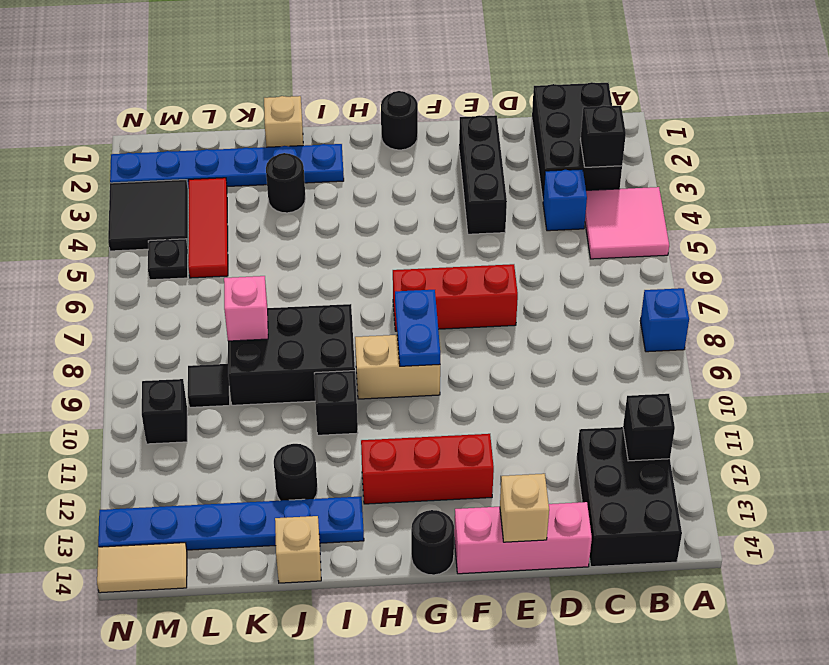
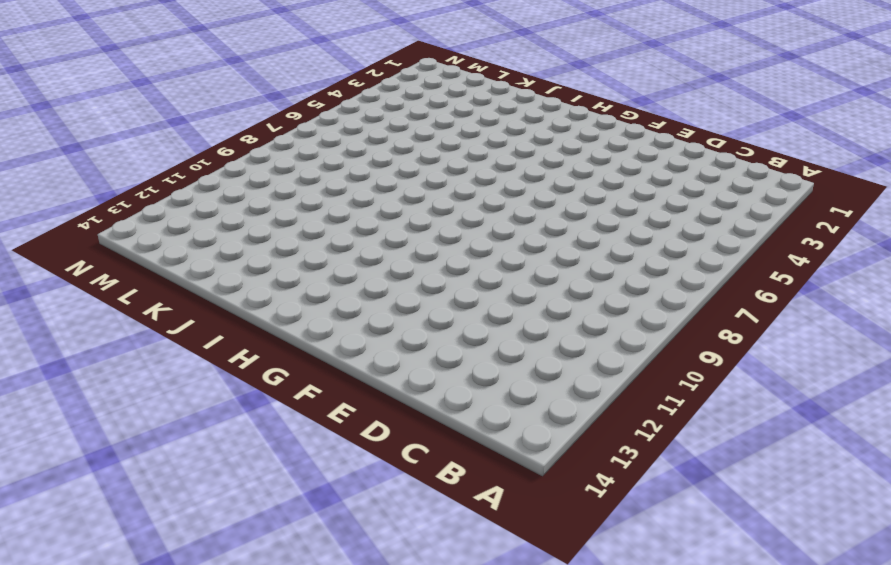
none -> pink 2x2 tile [585,187,669,259]
none -> blue 1x1 brick [640,288,689,352]
none -> black 2x3 brick [532,82,622,199]
none -> black 2x3 brick [577,427,682,567]

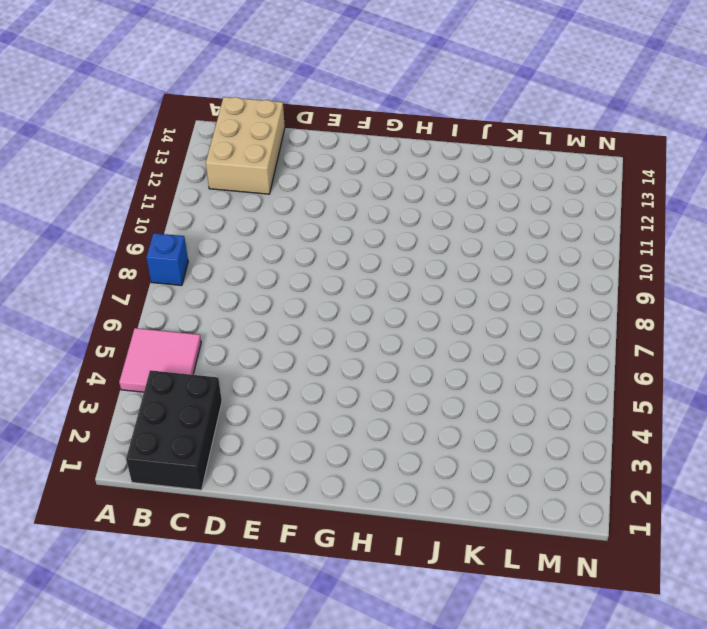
tan 2x3 brick [206,97,285,194] -> black 2x3 brick [577,427,682,567]
none -> blue 1x1 brick [543,169,587,231]
none -> pink 1x3 brick [454,502,592,574]
none -> black 1x3 brick [459,115,507,234]
none -> red 1x3 brick [393,264,518,331]

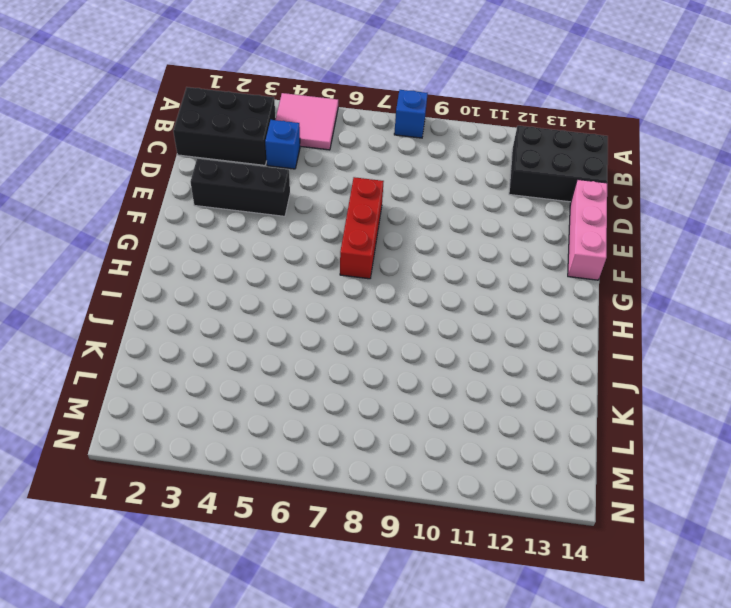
none -> red 1x3 brick [361,434,494,504]
none -> black 1x1 round brick [381,91,418,150]
none -> tan 1x2 brick [355,335,440,399]
none -> black 1x1 round brick [411,510,454,575]

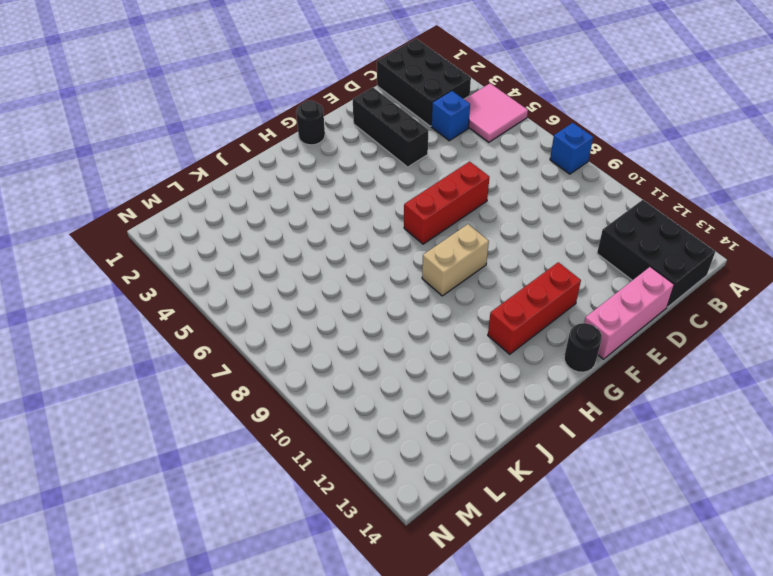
none -> blue 1x6 plate [110,144,344,188]
none -> black 2x3 brick [228,304,355,405]
none -> black 1x1 brick [314,371,358,435]
none -> blue 1x6 plate [98,497,364,550]

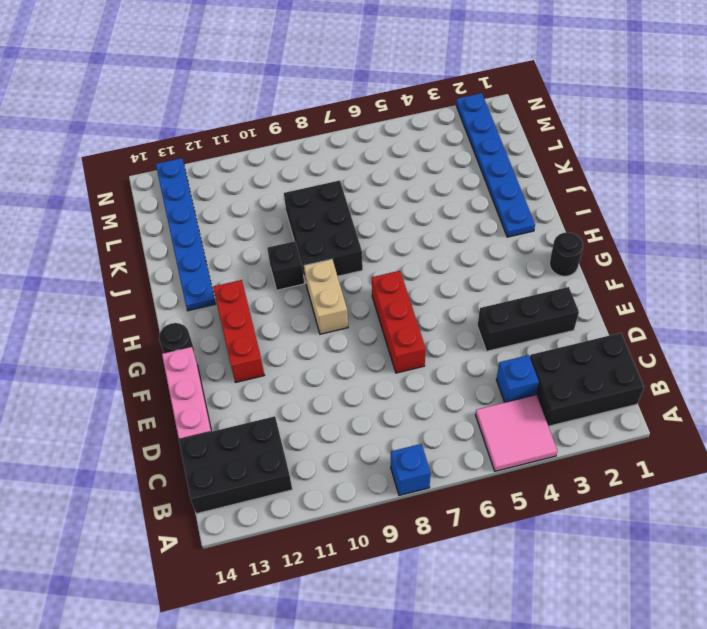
none -> tan 1x1 brick [264,96,303,147]
none -> black 1x1 round brick [266,153,305,213]
none -> black 1x1 round brick [274,444,317,501]
none -> tan 1x1 brick [275,516,321,583]

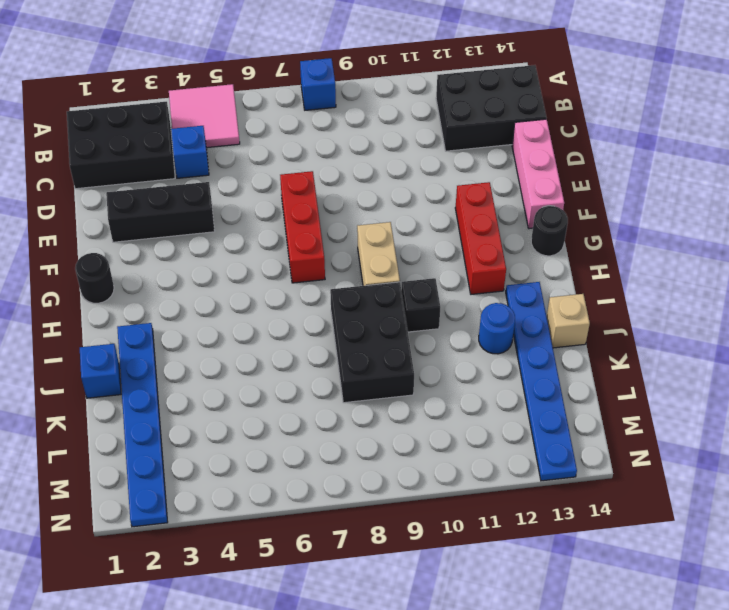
blue 1x1 brick [80,344,121,398] -> tan 1x1 brick [264,96,303,147]
blue 1x1 round brick [479,303,515,354] -> black 1x1 round brick [274,444,317,501]
none -> black 1x1 round brick [266,153,305,213]
none -> red 1x3 tile [188,178,228,278]
none -> black 1x1 tile [188,364,230,407]
none -> black 2x2 tile [108,180,188,251]

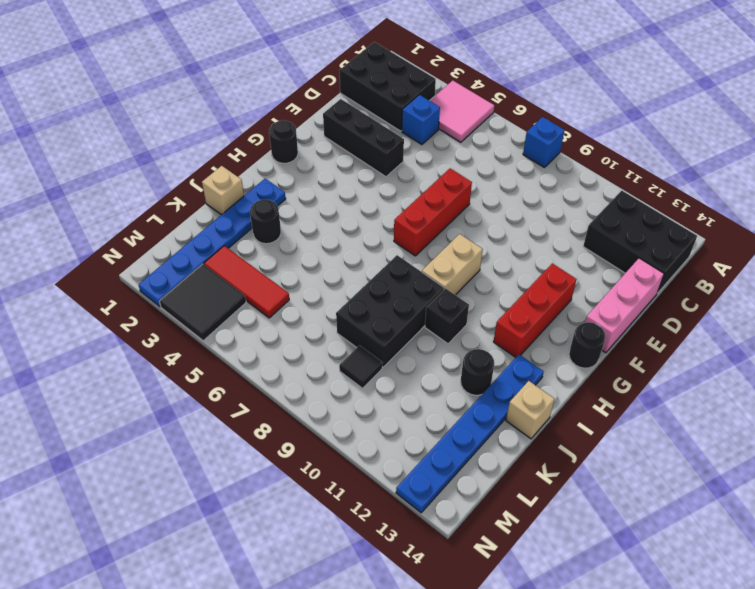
none -> black 1x1 plate [148,239,188,280]
none -> black 1x1 brick [142,379,187,444]
none -> tan 1x2 tile [97,543,187,593]
none -> black 1x1 brick [581,105,626,167]

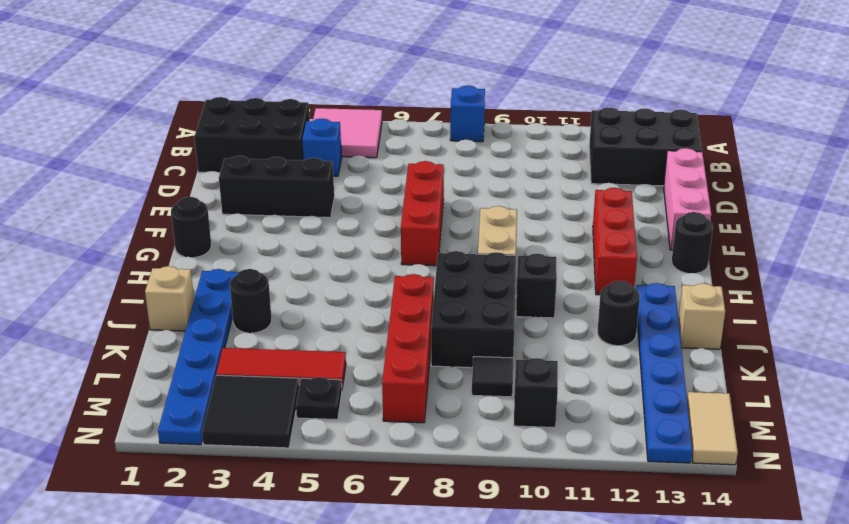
red 1x4 brick [382,274,434,423] -> none
none -> black 1x1 brick [581,105,626,167]
none -> black 1x1 brick [623,394,675,461]
none -> tan 1x1 brick [500,474,549,542]
none -> blue 1x2 plate [395,290,440,366]

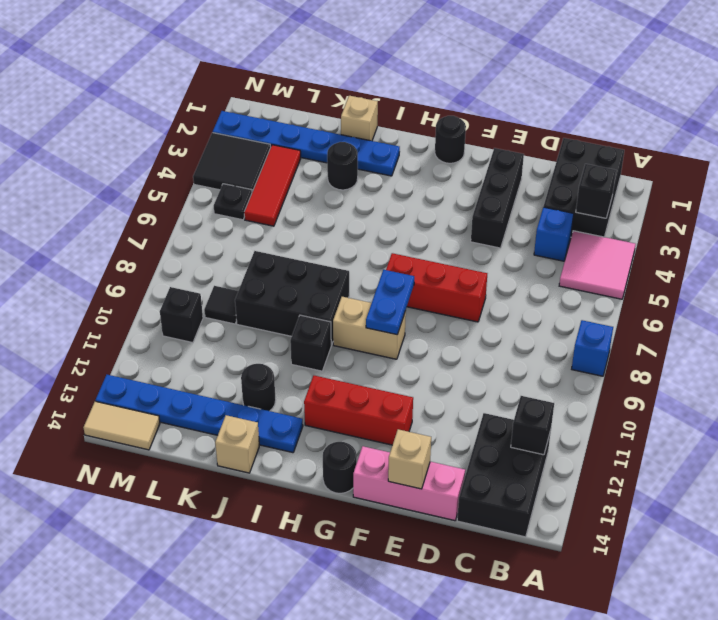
none -> pink 1x1 brick [224,276,268,341]

